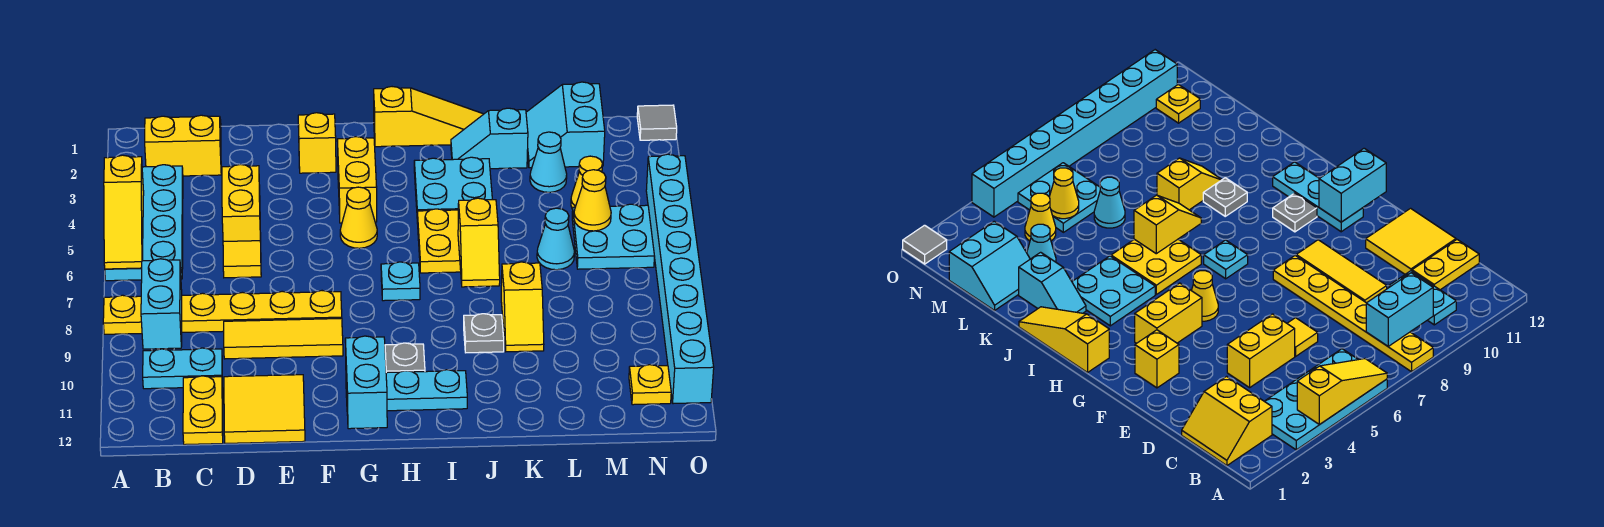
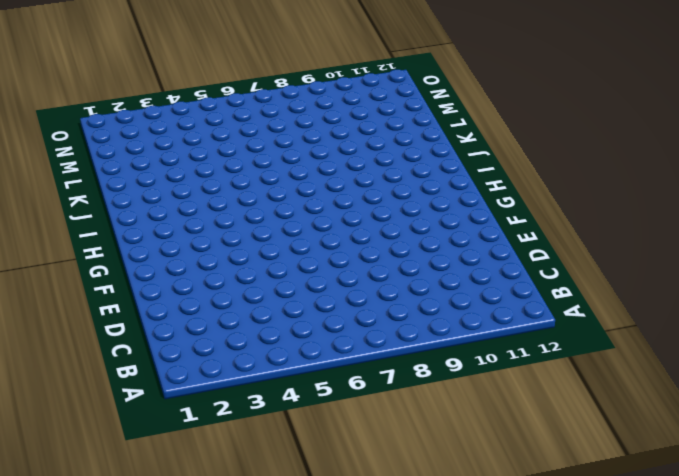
none -> cyan 2x4 plate [105,165,183,281]
none -> yellow 1x6 plate [103,291,342,334]
none -> yellow 2x2 slope [145,115,221,176]
none -> cyan 1x2 plate [143,348,222,389]

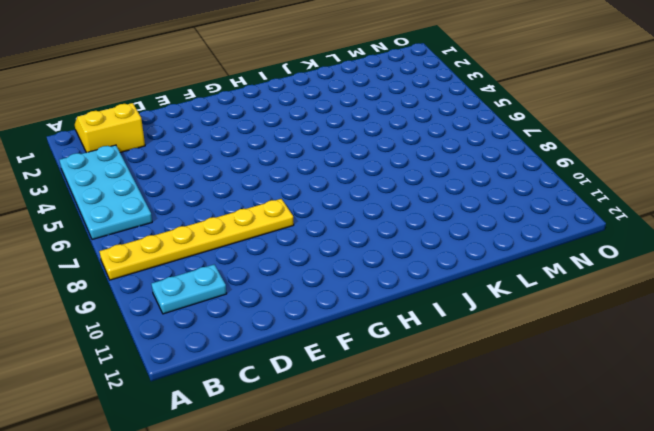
none -> yellow 1x2 plate [183,376,223,445]
none -> yellow 1x2 brick [222,164,261,242]
none -> yellow 1x1 tile [223,241,261,278]
none -> yellow 1x3 tile [224,318,343,359]

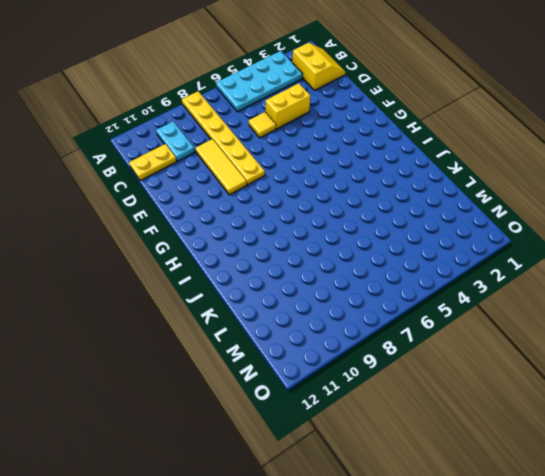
none -> yellow 2x2 tile [224,375,305,443]
none -> yellow 1x1 brick [298,113,336,173]
none -> yellow 1x2 brick [337,137,377,223]
none -> yellow 1x1 cone [340,187,377,248]

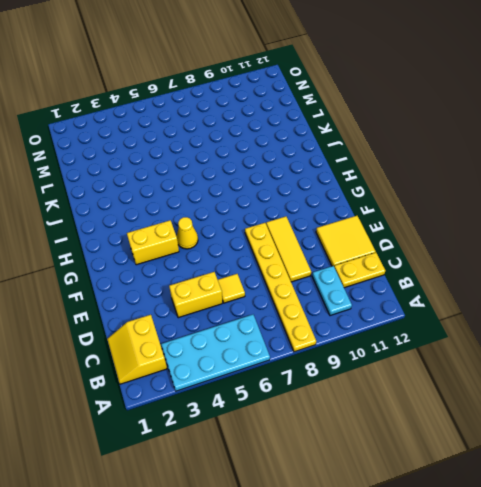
none -> yellow 1x1 brick [298,113,336,173]
none -> cyan 1x3 plate [346,370,467,411]
none -> yellow 1x3 slope [374,87,483,147]
none -> cyan 1x1 plate [381,262,420,301]

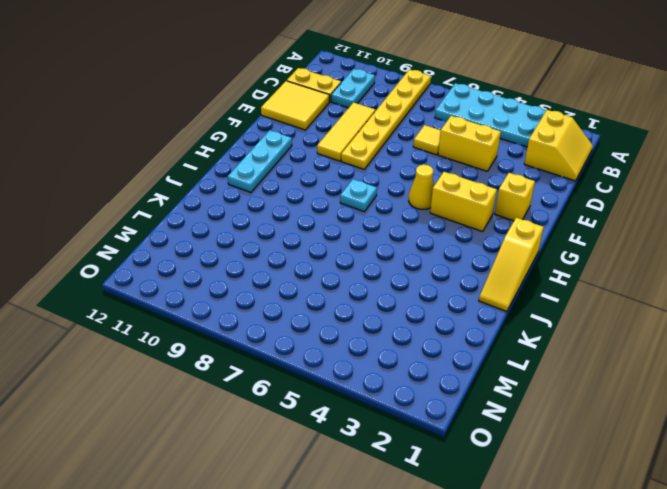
none -> grey 1x1 plate [385,343,425,373]
none -> cyan 2x2 plate [414,157,492,211]
none -> yellow 2x2 plate [417,209,461,273]
none -> cyan 1x2 slope [451,108,528,169]

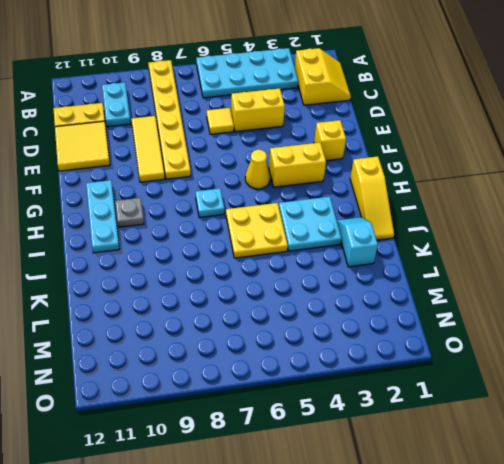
none -> grey 1x1 plate [464,314,504,353]
none -> yellow 1x2 slope [501,262,544,352]
none -> cyan 2x2 slope [526,82,605,168]
none -> cyan 1x1 cone [530,132,567,192]

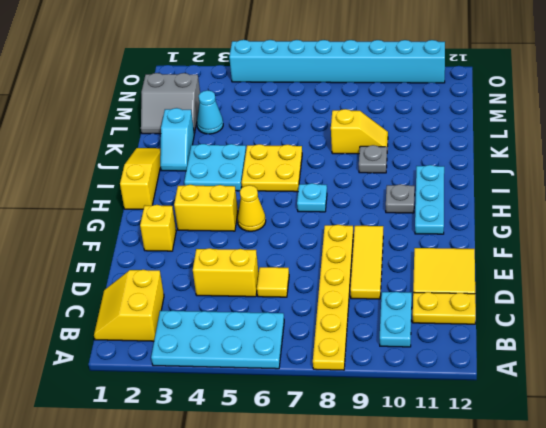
grey 2x2 slope [141,73,200,134] -> cyan 2x2 slope [526,82,605,168]
none -> cyan 1x1 cone [537,208,574,270]
none -> yellow 1x1 cone [571,156,603,209]
none -> cyan 2x2 plate [572,204,654,269]
none -> yellow 1x1 plate [629,365,671,405]

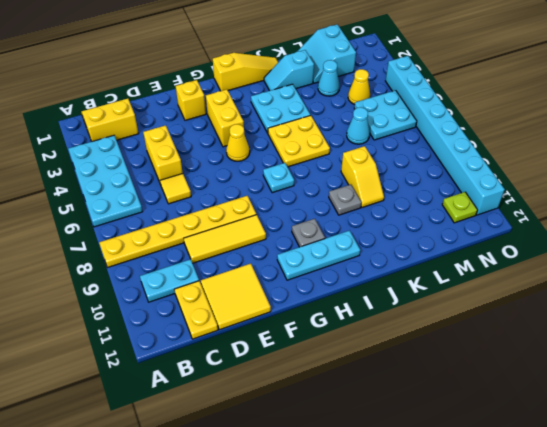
lime 1x1 plate [442,192,477,223] -> yellow 1x1 plate [629,365,671,405]
none -> grey 1x1 tile [637,105,677,140]
none -> yellow 1x3 slope [104,155,144,269]
none -> cyan 1x2 brick [141,259,182,349]
none -> cyan 1x2 brick [345,336,387,429]

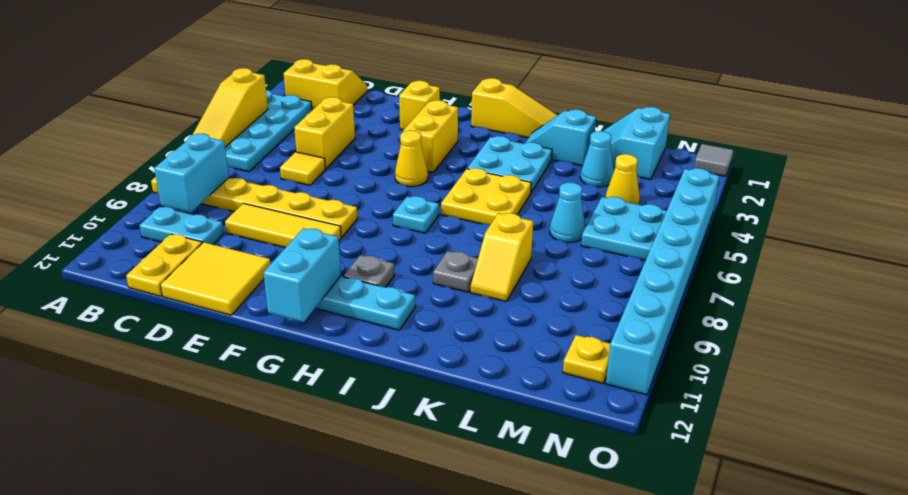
none -> yellow 1x2 slope [458,198,500,287]
none -> yellow 1x1 cone [574,170,611,231]

